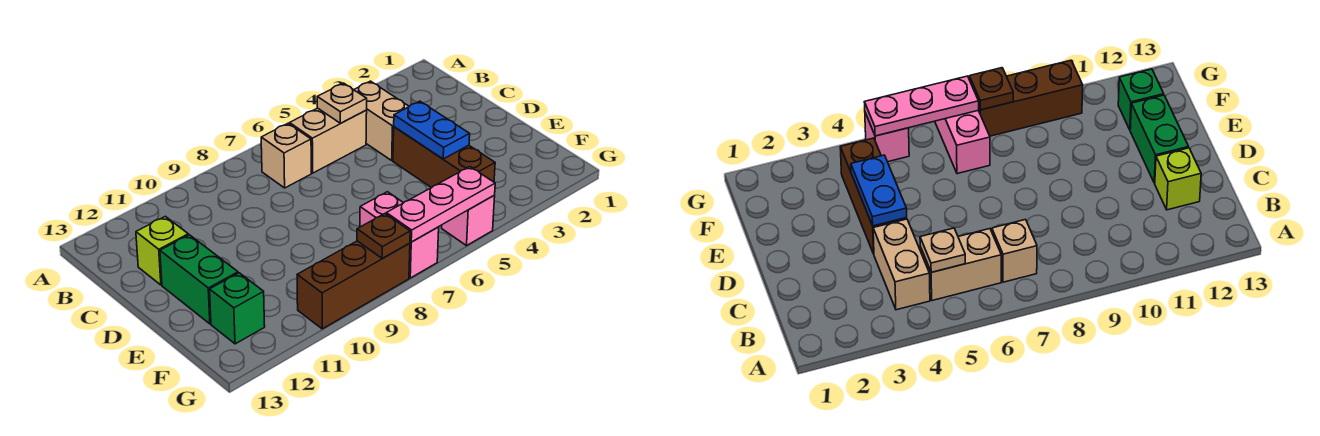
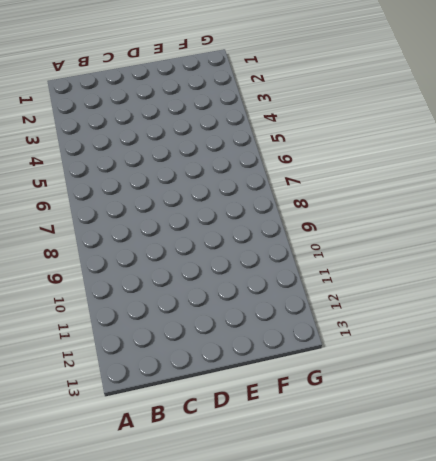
none -> tan 1x2 brick [354,81,409,160]
none -> tan 1x2 brick [290,108,367,173]
none -> tan 1x1 brick [261,123,311,188]

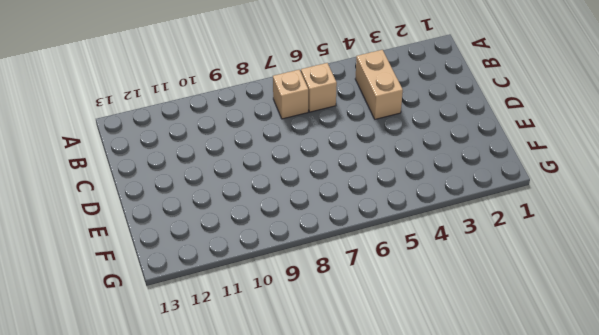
tan 1x1 brick [301,63,337,112] -> tan 1x2 brick [290,108,367,173]
none -> lime 1x1 brick [136,216,188,285]
none -> brown 1x3 brick [393,127,495,188]
none -> green 1x2 brick [160,235,238,324]

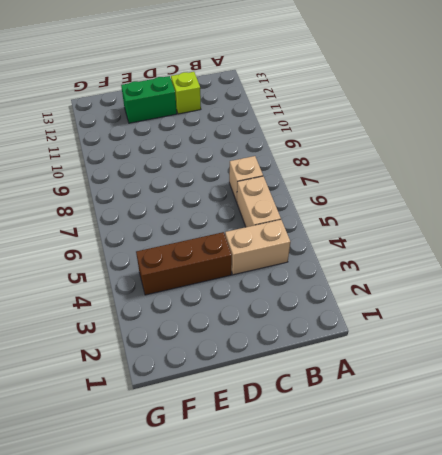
none -> pink 1x2 brick [360,192,439,278]
none -> green 1x1 brick [210,273,265,344]
none -> pink 1x1 brick [442,196,495,246]

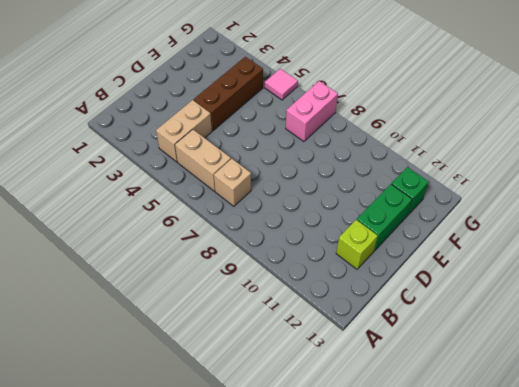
pink 1x1 tile [265,69,298,100] -> pink 1x1 brick [442,196,495,246]
none -> brown 1x3 brick [297,241,410,329]
none -> tan 1x1 plate [317,83,367,123]
none -> blue 1x2 plate [394,101,470,159]

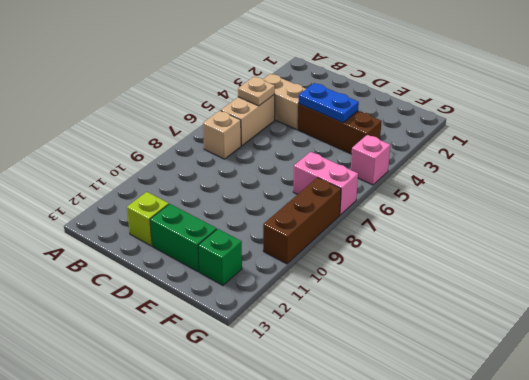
none -> pink 1x3 plate [386,167,495,242]
none -> brown 1x1 plate [357,214,410,258]

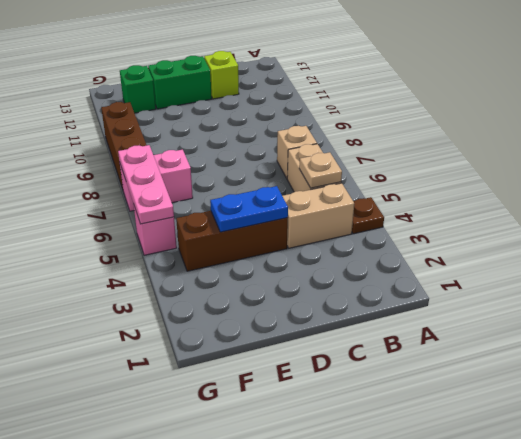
brown 1x1 plate [352,197,384,234] -> brown 1x1 plate moved to [357,214,410,258]

